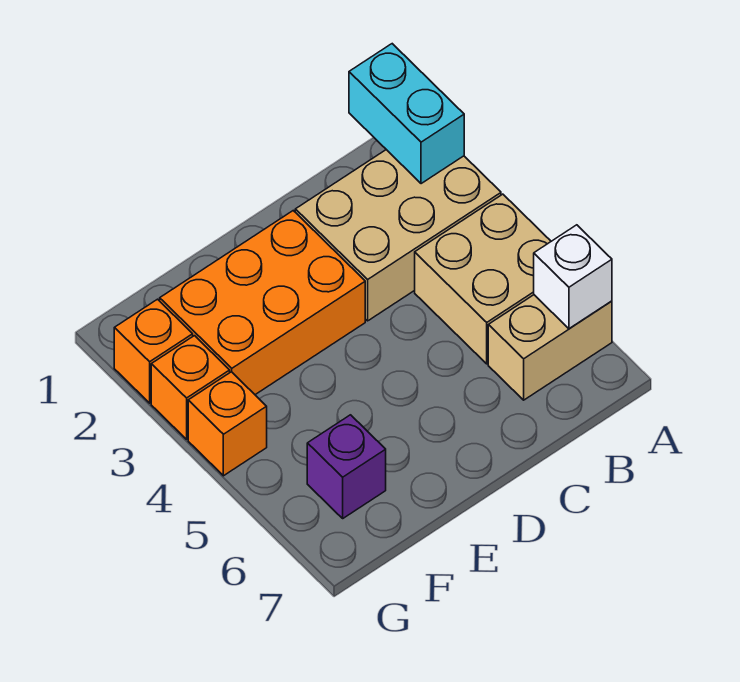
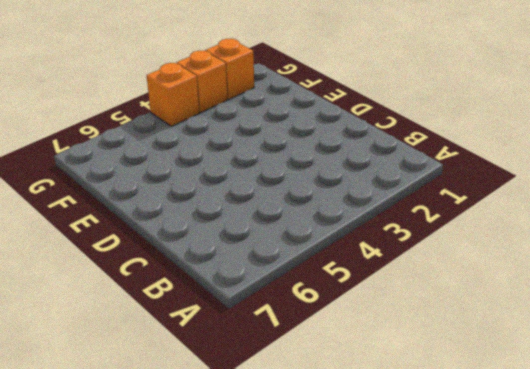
none -> tan 2x3 brick [295,150,501,321]
none -> tan 2x2 brick [415,194,551,364]

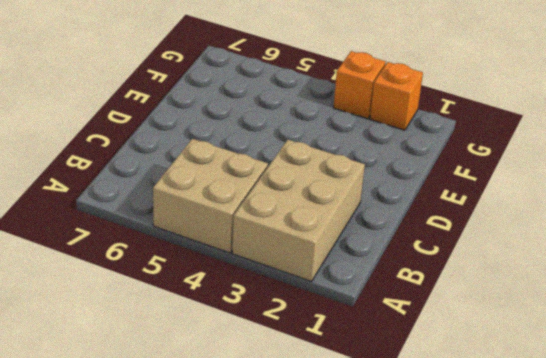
none -> tan 1x2 brick [488,295,612,400]
none -> orange 2x3 brick [160,211,365,395]

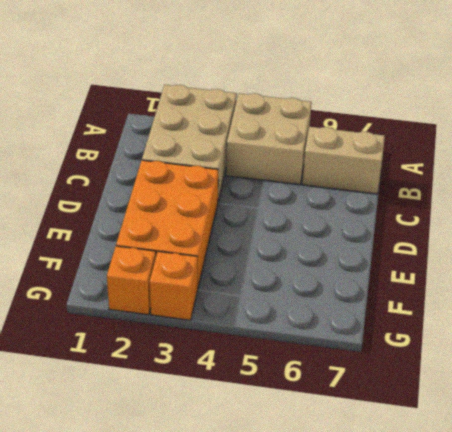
tan 1x2 brick [302,127,385,194] -> tan 1x2 brick turned to [488,295,612,400]
none -> purple 1x1 brick [307,415,386,518]
none -> orange 1x1 brick [188,372,267,476]

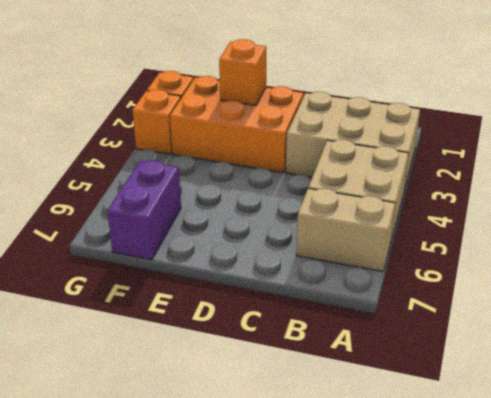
orange 1x1 brick [219,39,266,105] -> orange 1x1 brick moved to [188,372,267,476]
purple 1x2 brick [107,160,181,260] -> purple 1x1 brick [307,415,386,518]
none -> cyan 1x2 brick [349,44,464,184]
none -> white 1x1 brick [534,225,612,329]

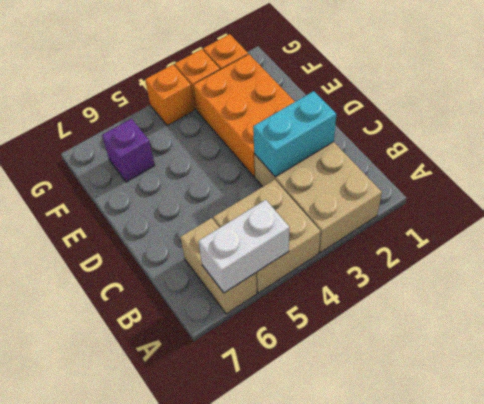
white 1x2 brick [198,200,289,293] -> white 1x1 brick [534,225,612,329]
cyan 1x2 brick [253,91,336,177] -> cyan 1x2 brick moved to [349,44,464,184]

